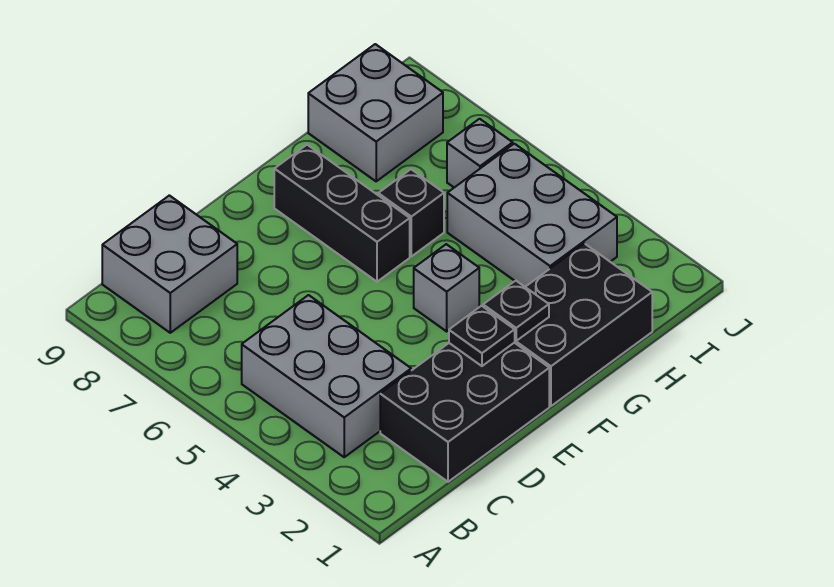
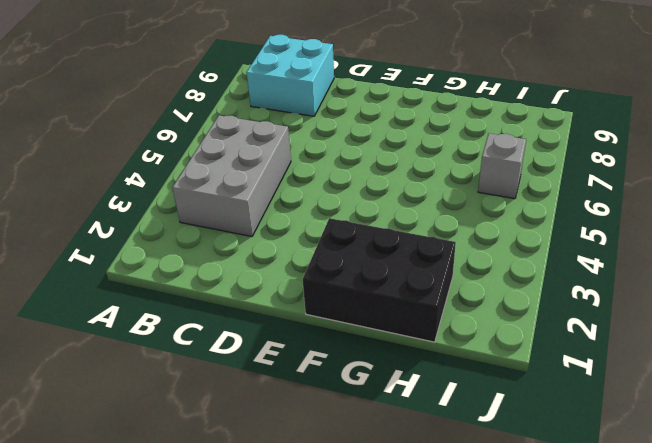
cyan 2x2 brick [246,35,334,116] -> grey 2x2 brick [102,195,237,333]
none -> black 2x3 brick [380,343,549,482]
none -> grey 1x1 brick [414,244,479,331]
none -> black 1x3 brick [274,145,410,282]

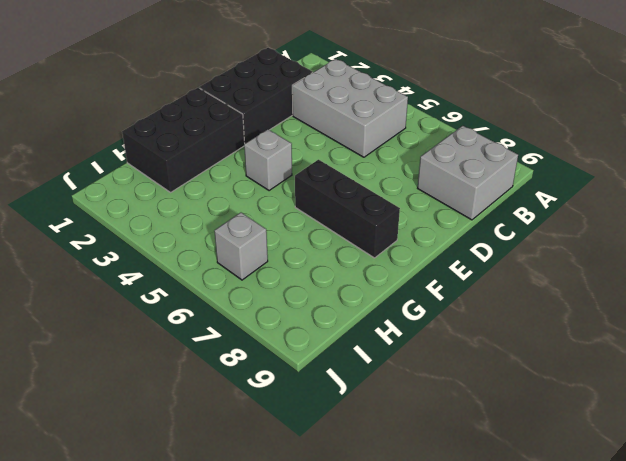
none -> black 1x1 brick [378,169,444,256]
none -> grey 2x3 brick [447,144,617,287]
none -> grey 2x2 brick [308,44,443,181]

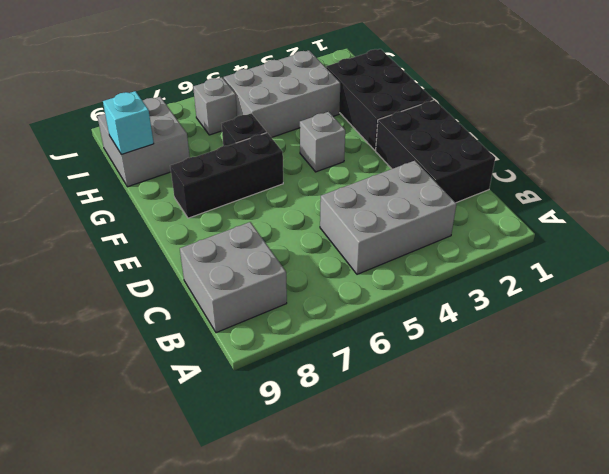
cyan 1x1 brick [103,91,154,155] -> none
none -> black 1x1 plate [449,306,515,366]
none -> black 1x1 plate [483,281,549,341]

